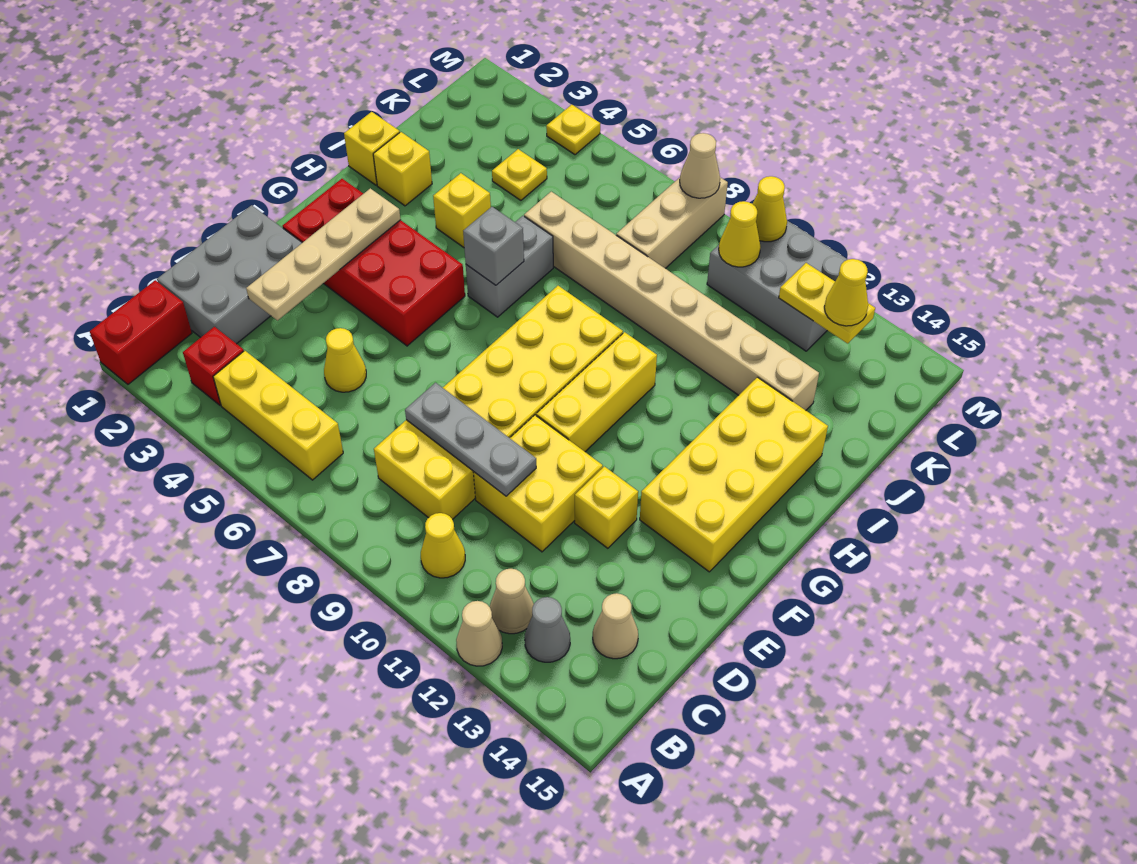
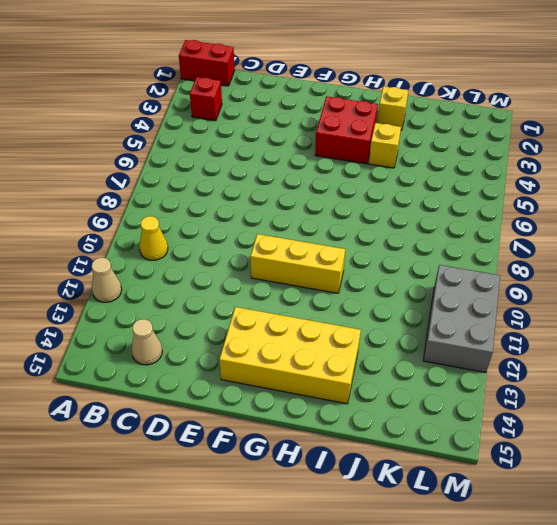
red 2x2 brick [315,96,378,164] -> red 2x4 brick [283,179,465,346]
none -> yellow 1x3 brick [213,351,343,480]
none -> tan 1x1 cone [490,569,534,634]
none -> grey 1x1 cone [525,597,570,662]
none -> grey 2x3 brick [157,205,302,344]

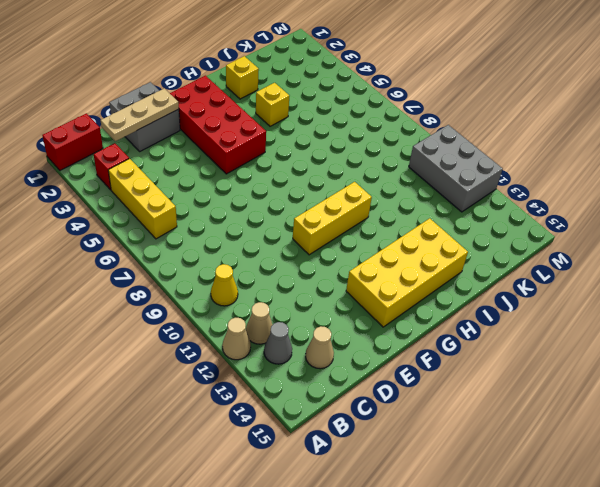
tan 1x3 plate [101,88,179,141] -> none
grey 2x2 brick [109,82,180,151] -> grey 2x3 brick [157,205,302,344]
none -> yellow 2x6 brick [374,286,623,519]
none -> yellow 1x1 cone [324,328,366,392]
none -> yellow 2x2 brick [473,415,603,552]
none -> yellow 1x1 brick [575,466,638,548]

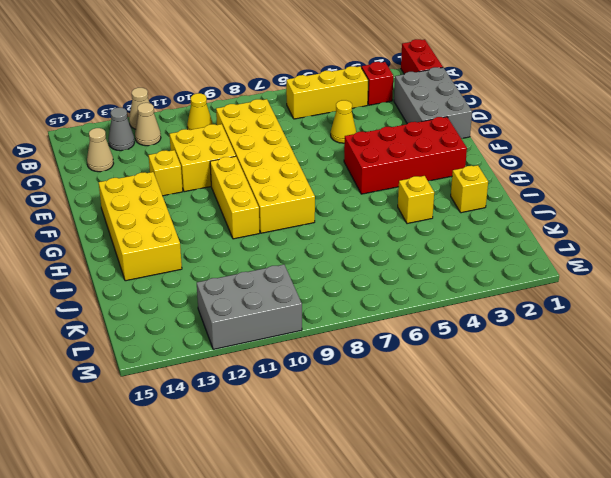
none -> grey 1x2 brick [466,216,553,317]
none -> yellow 1x1 brick [344,112,400,185]
none -> tan 1x8 brick [524,192,819,410]
none -> yellow 1x1 plate [492,149,547,200]

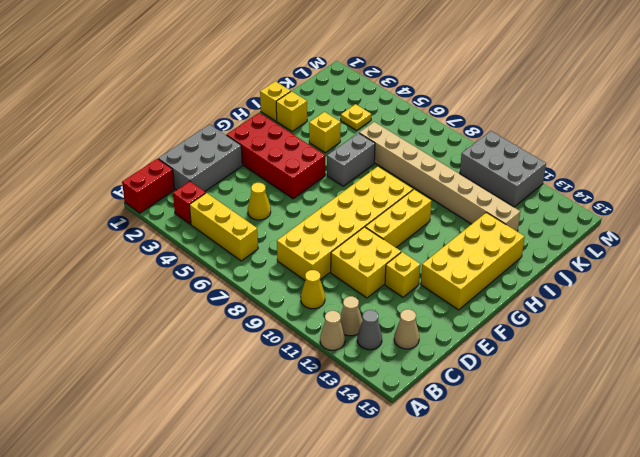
none -> tan 1x3 brick [616,177,728,268]
none -> yellow 1x1 plate [546,105,600,155]
none -> tan 1x4 plate [246,188,401,321]
none -> grey 1x3 plate [405,383,536,496]

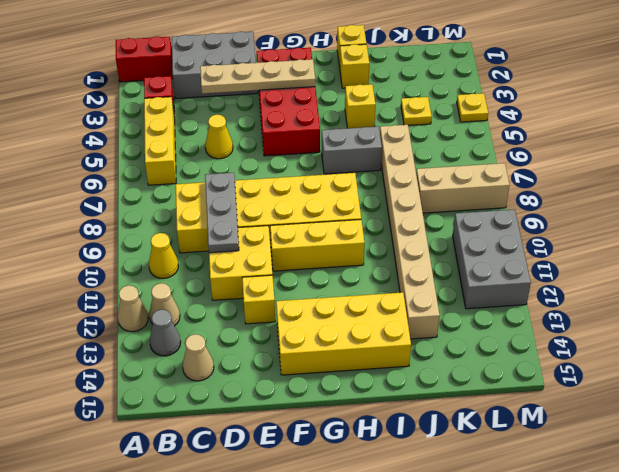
none -> grey 1x1 brick [463,207,524,285]
none -> yellow 1x1 cone [719,201,761,267]
none -> yellow 1x2 plate [779,263,875,344]
none -> tan 1x1 cone [680,133,720,198]

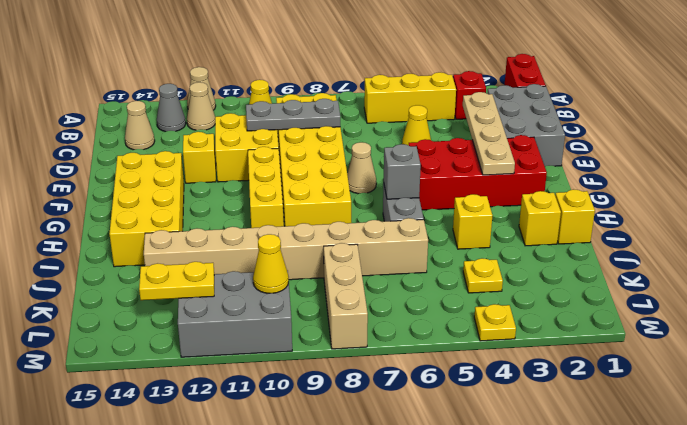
tan 1x1 cone [347,142,376,194] -> tan 1x1 cone moved to [680,133,720,198]
none -> yellow 1x1 cone [753,176,787,242]
none -> yellow 1x1 cone [824,259,868,326]

